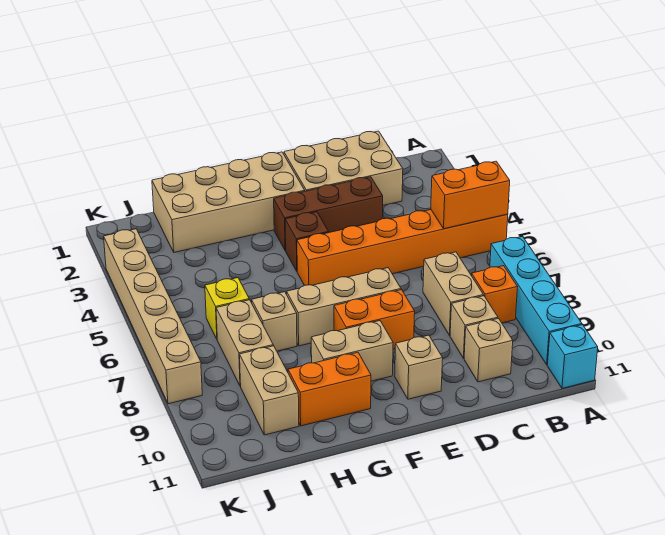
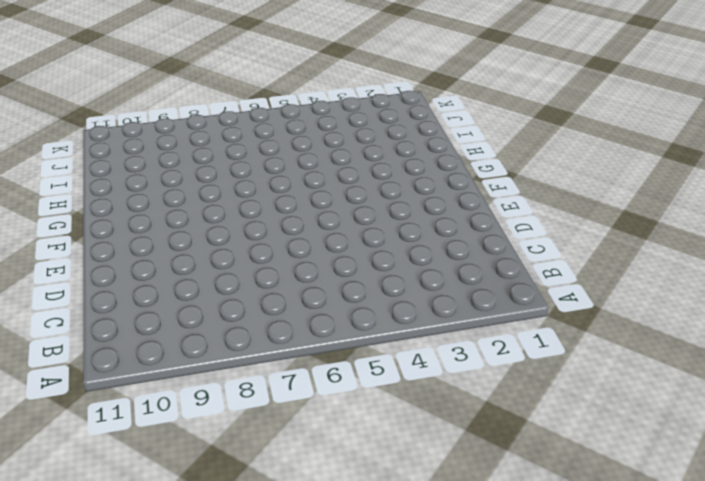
none -> orange 1x6 brick [297,210,508,285]
none -> cyan 1x4 brick [490,236,582,365]
none -> cyan 1x1 brick [547,325,598,388]

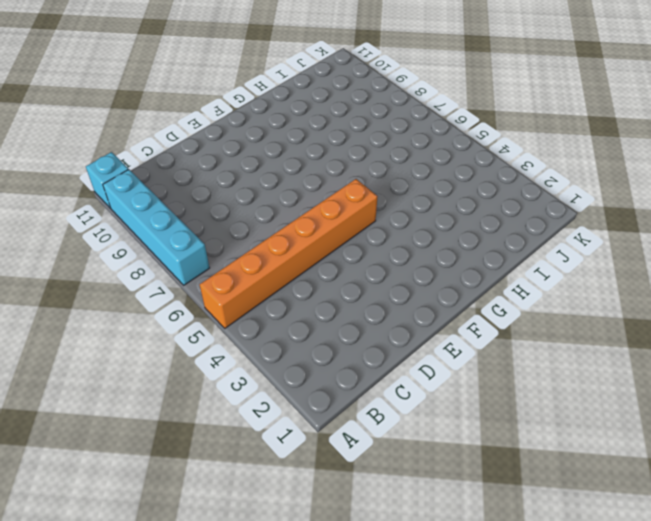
none -> orange 1x1 brick [471,266,517,323]
none -> tan 2x3 brick [284,131,403,205]
none -> tan 1x2 brick [423,252,483,336]

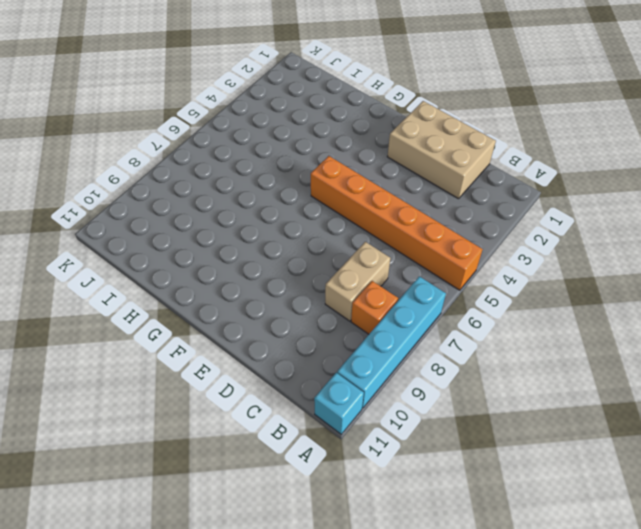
none -> tan 1x1 brick [450,296,498,358]
none -> tan 1x1 brick [464,318,513,382]
none -> brown 1x3 brick [274,177,383,251]

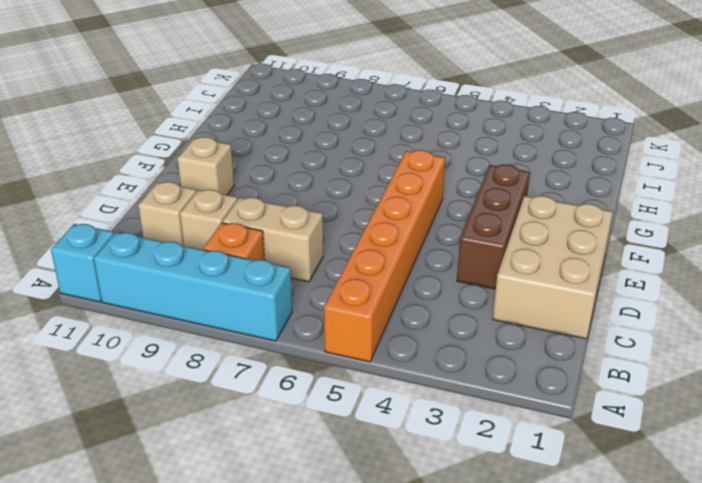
none -> tan 1x3 brick [287,268,401,346]
none -> orange 1x2 brick [334,290,415,349]
none -> tan 2x4 brick [152,152,305,252]

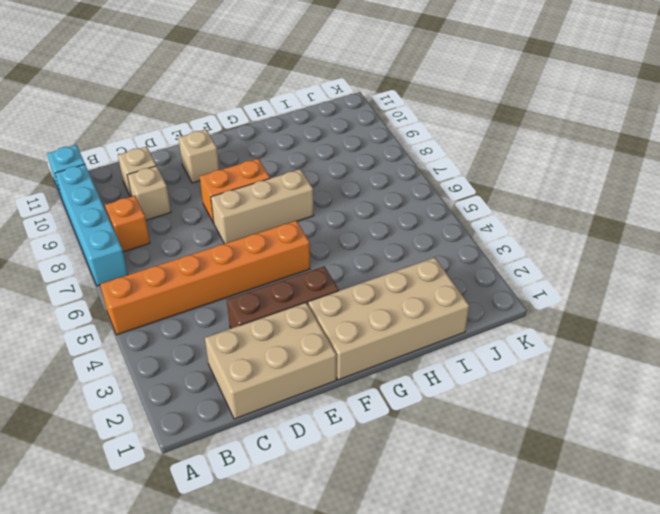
none -> tan 1x2 brick [423,252,483,336]
none -> brown 1x1 brick [285,212,329,271]
none -> tan 1x2 brick [311,321,393,381]

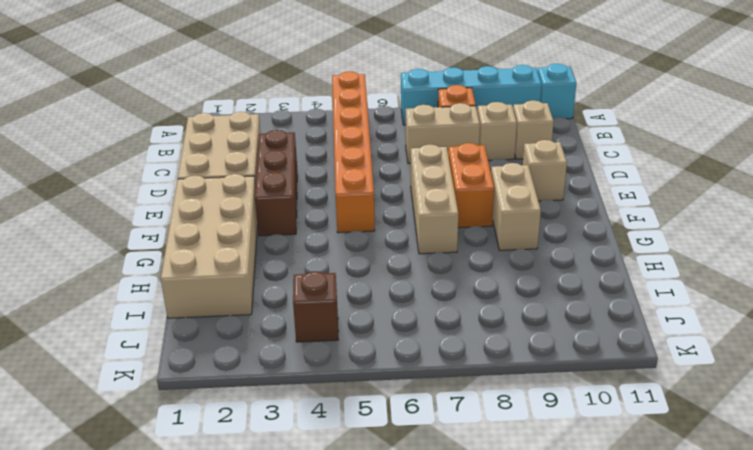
brown 1x1 brick [293,272,338,342] -> brown 1x1 brick moved to [285,212,329,271]
none -> orange 1x2 brick [288,352,371,426]
none -> tan 1x1 brick [252,292,297,351]
none -> yellow 1x1 brick [205,278,249,339]

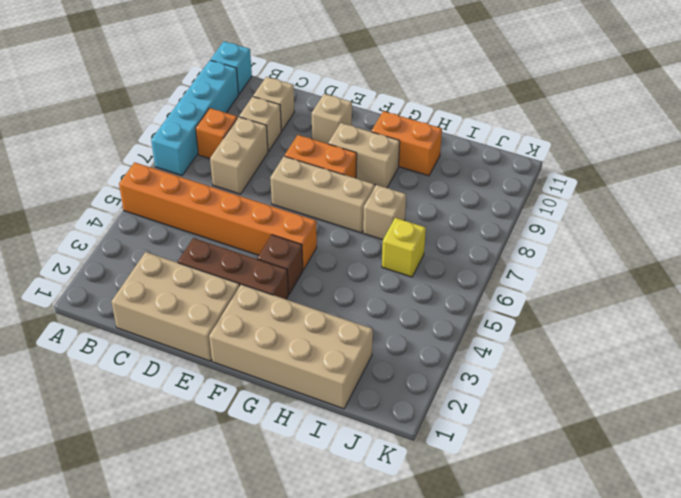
none -> tan 1x2 brick [216,300,273,386]
none -> tan 1x2 brick [240,346,299,435]
none -> tan 1x6 brick [104,229,202,404]

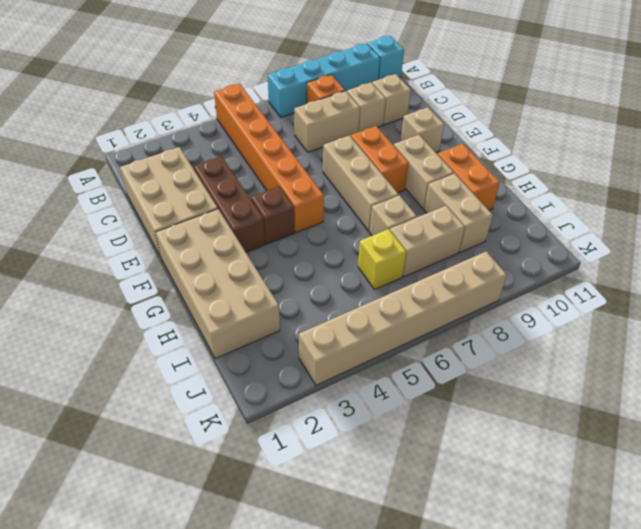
tan 1x2 brick [424,174,493,252] -> tan 1x2 brick turned to [240,346,299,435]
none -> orange 1x2 brick [431,161,510,229]

